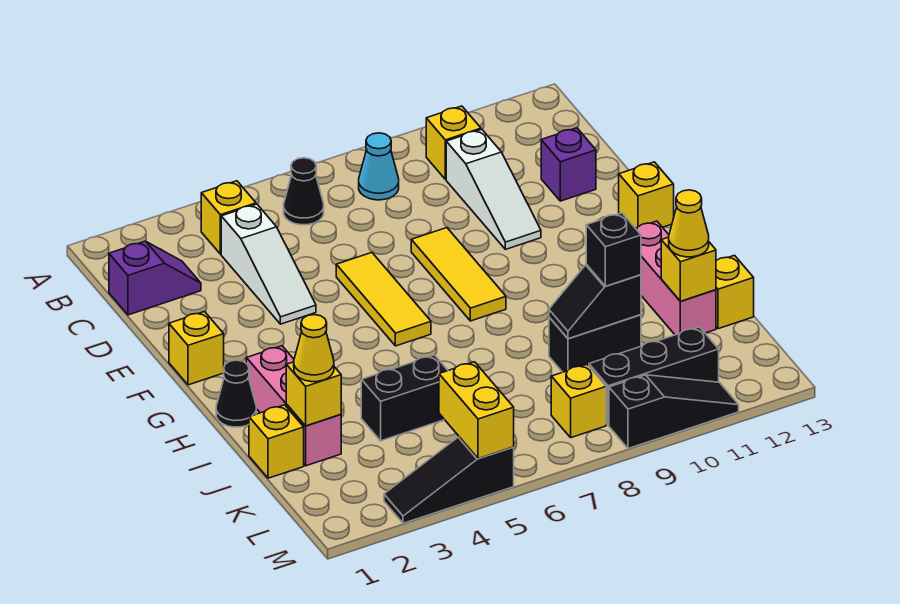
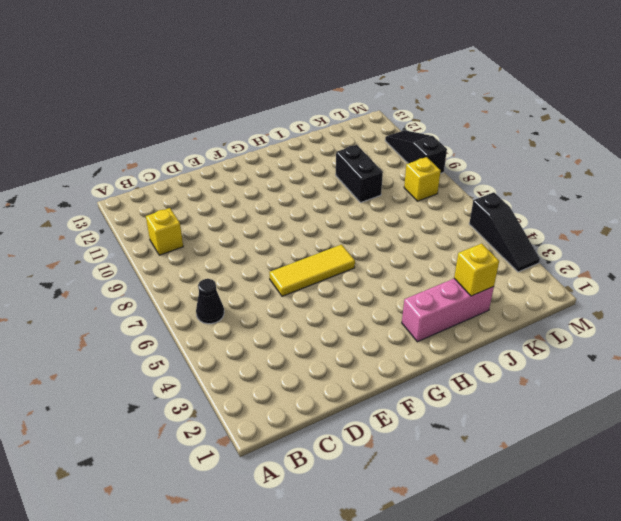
none -> yellow 1x1 brick [201,181,256,254]
none -> cyan 1x1 cone [359,133,399,200]
none -> purple 1x2 slope [109,241,201,315]
none -> white 1x3 slope [221,204,316,324]

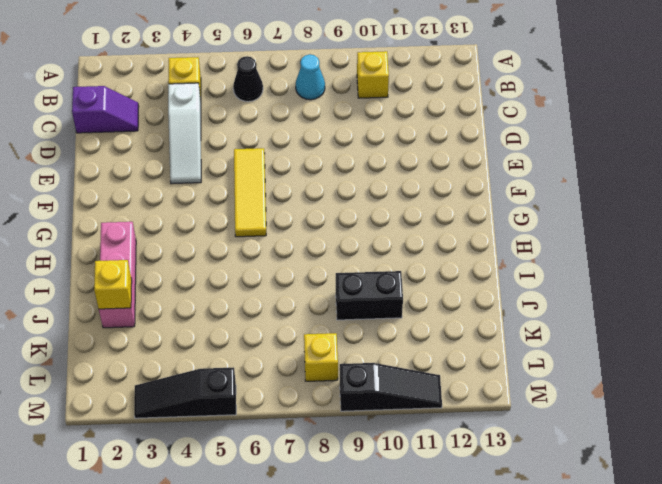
none -> white 1x3 slope [446,129,541,249]
none -> purple 1x1 brick [541,128,596,201]
none -> yellow 1x3 tile [411,228,506,321]
none -> yellow 1x1 brick [169,312,224,385]

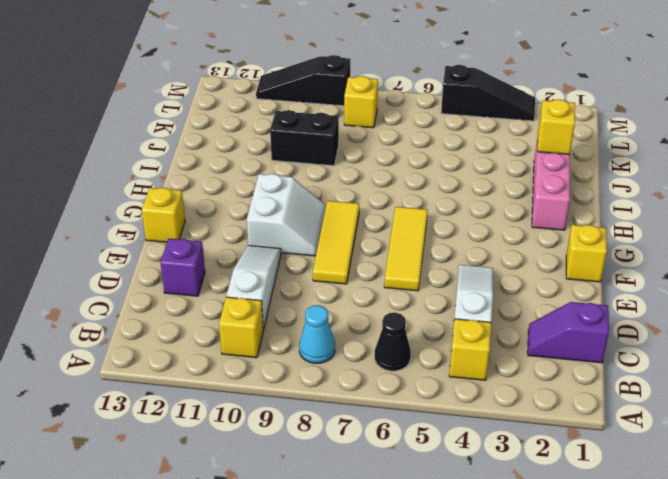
white 2x2 slope [247,174,325,256] -> none
none -> black 1x1 cone [216,360,256,427]
none -> pink 1x3 brick [636,221,716,335]
none -> yellow 1x1 brick [249,405,304,478]
none -> black 1x2 brick [361,355,448,441]

